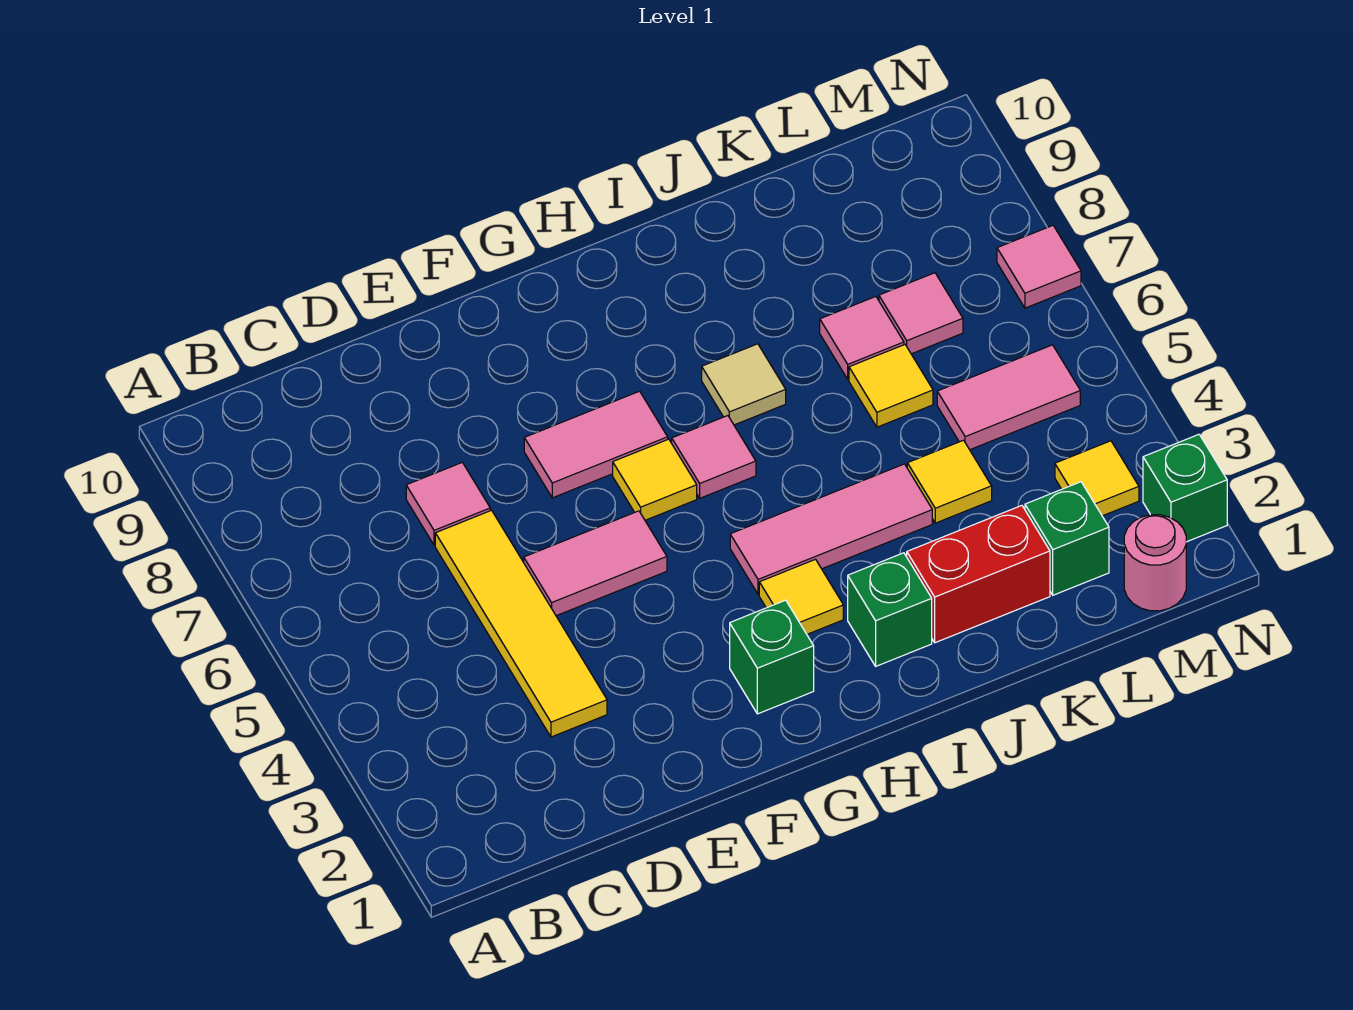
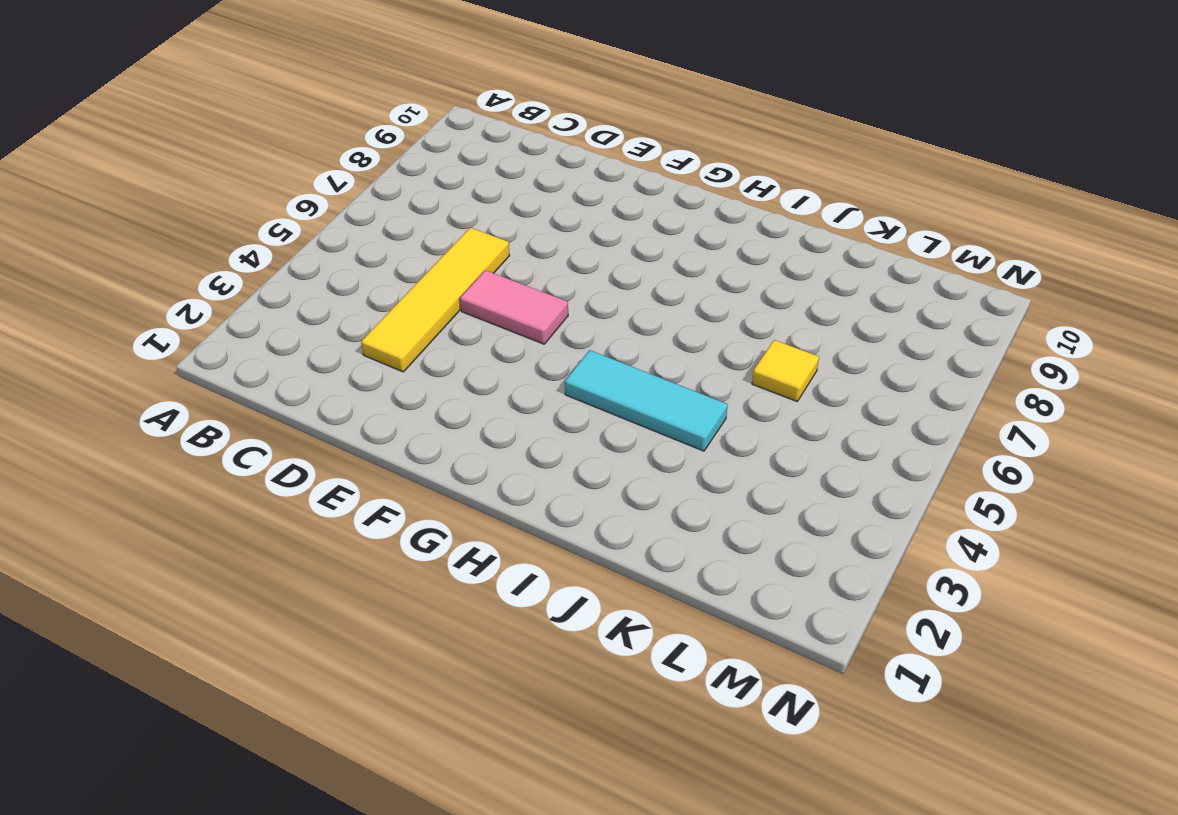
cyan 1x3 tile [565,350,728,451] -> pink 1x3 tile [730,464,932,594]
none -> pink 1x1 tile [406,463,490,545]
none -> pink 1x2 tile [524,391,668,498]
none -> green 1x1 brick [730,600,814,714]

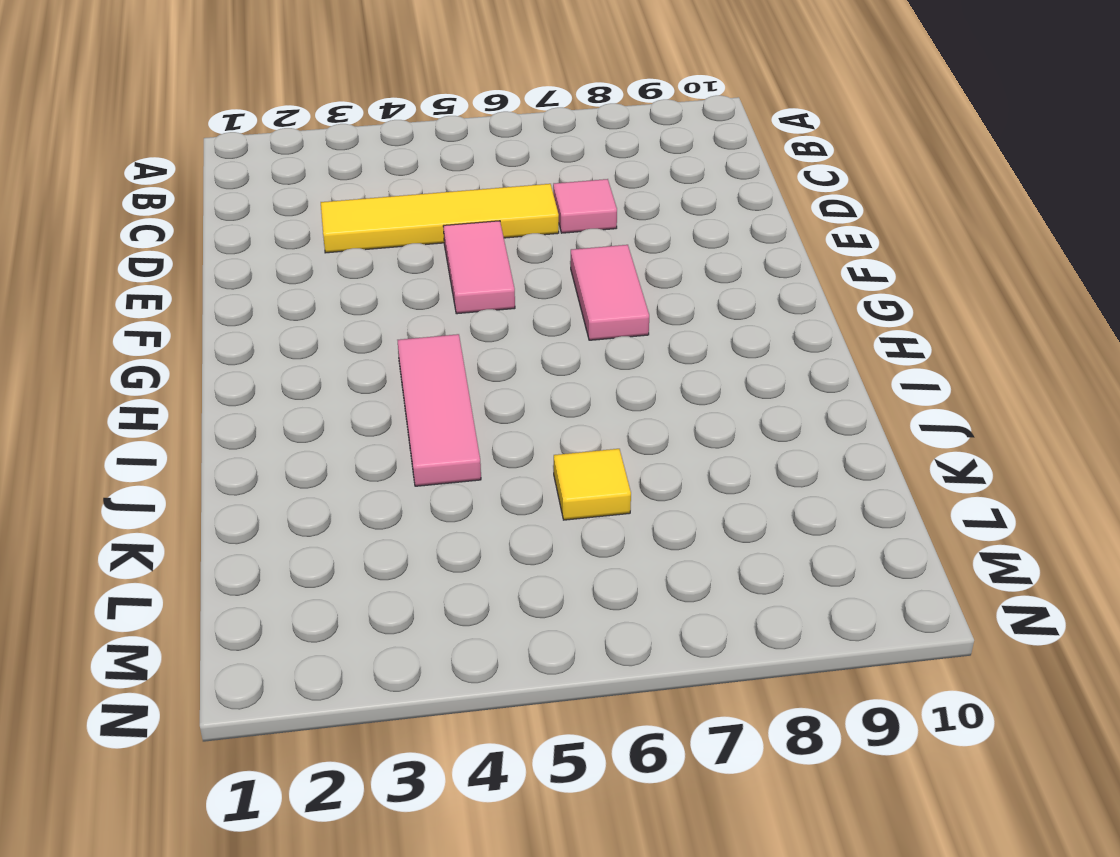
none -> green 1x1 brick [730,600,814,714]
none -> yellow 1x1 tile [613,439,697,520]
none -> yellow 1x1 tile [759,559,843,634]

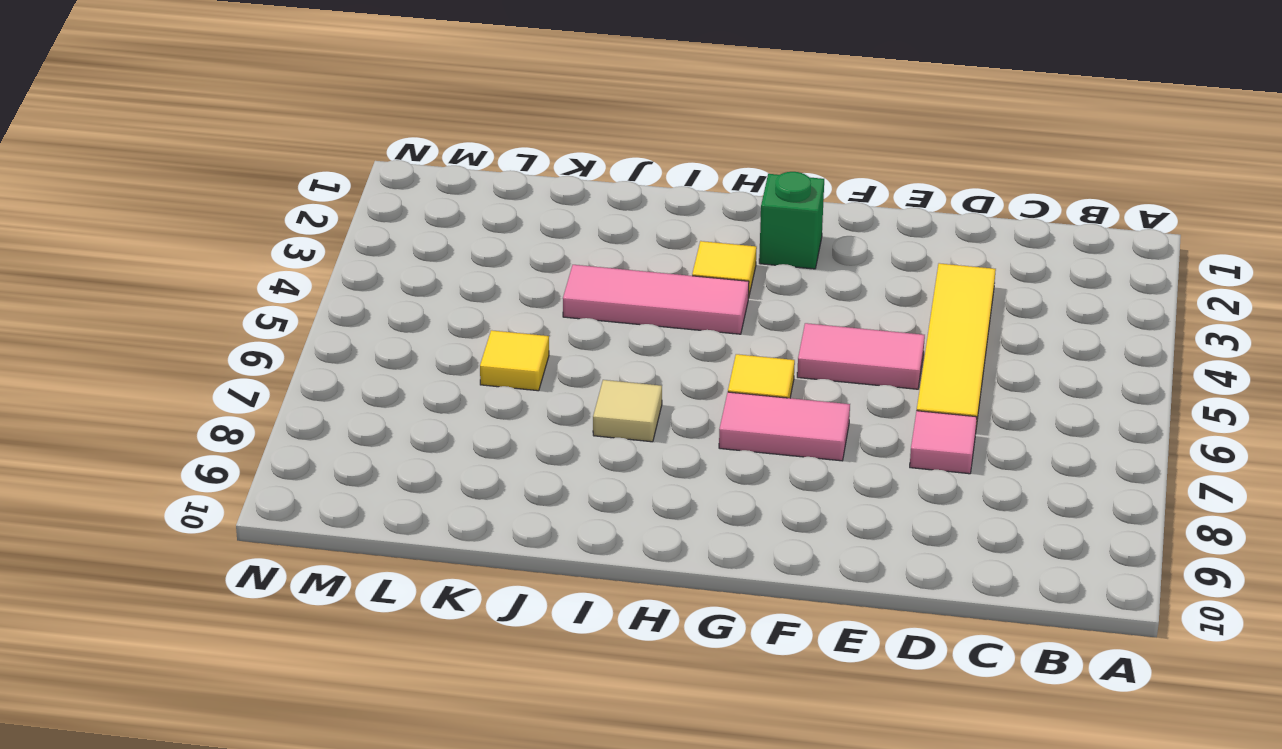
none -> pink 1x1 tile [672,416,756,498]
none -> green 1x1 brick [848,553,932,666]
none -> red 1x2 brick [907,506,1050,643]

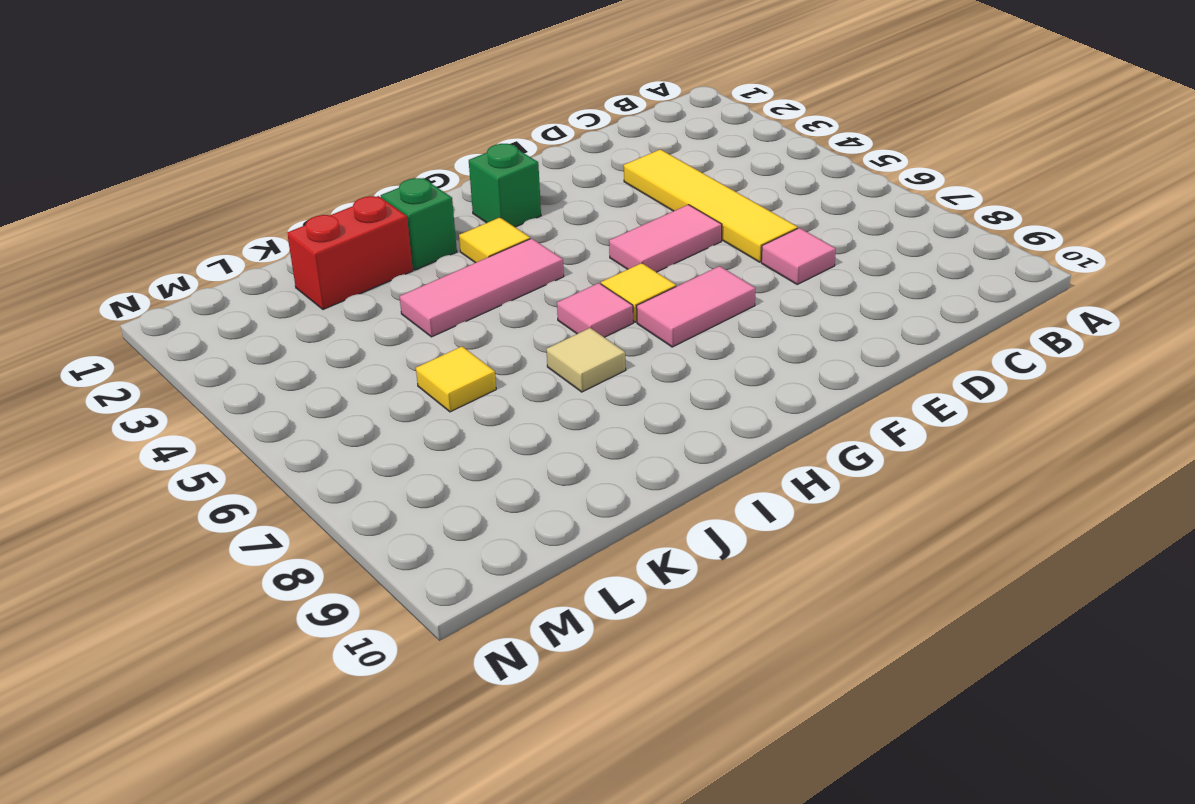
none -> yellow 1x1 tile [907,440,992,523]
none -> pink 1x1 tile [820,297,904,379]
none -> green 1x1 brick [1025,482,1109,595]

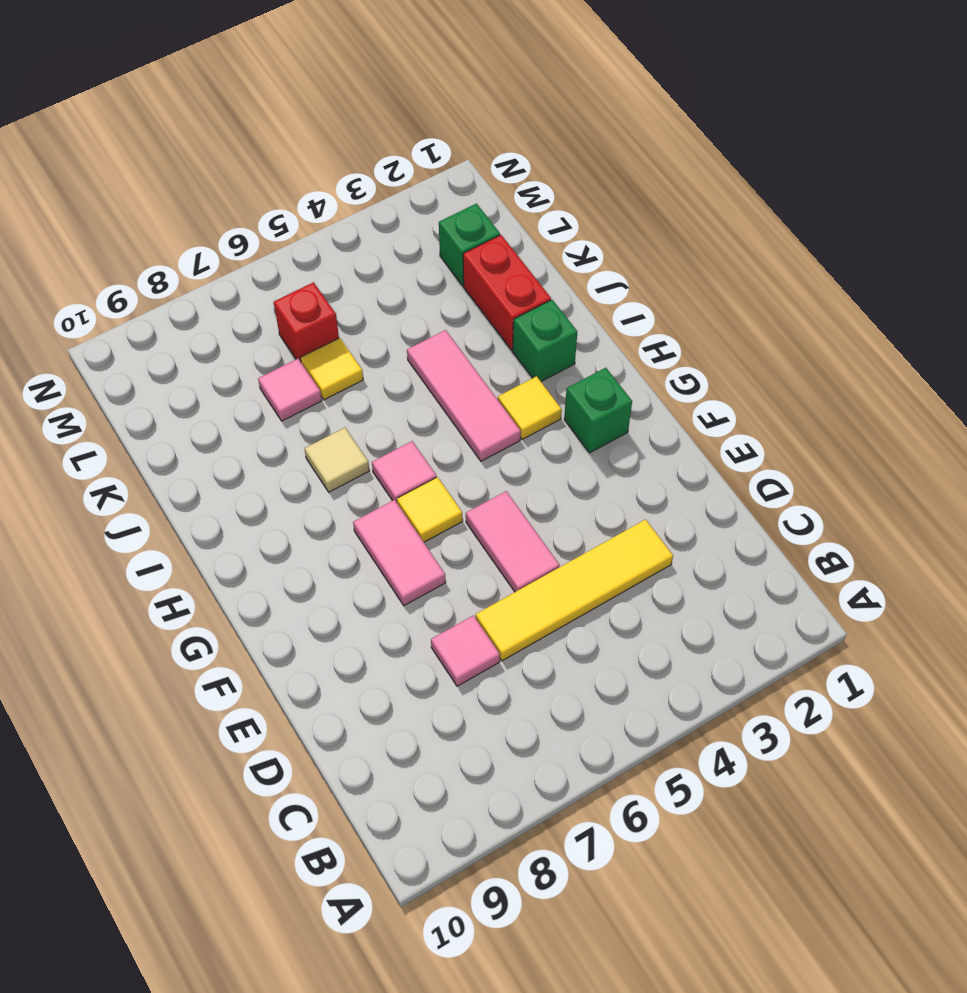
red 1x1 brick [274,282,339,362] -> none
none -> yellow 1x1 tile [907,440,992,523]
none -> pink 1x2 tile [937,345,1080,450]
none -> pink 1x1 tile [879,273,963,354]

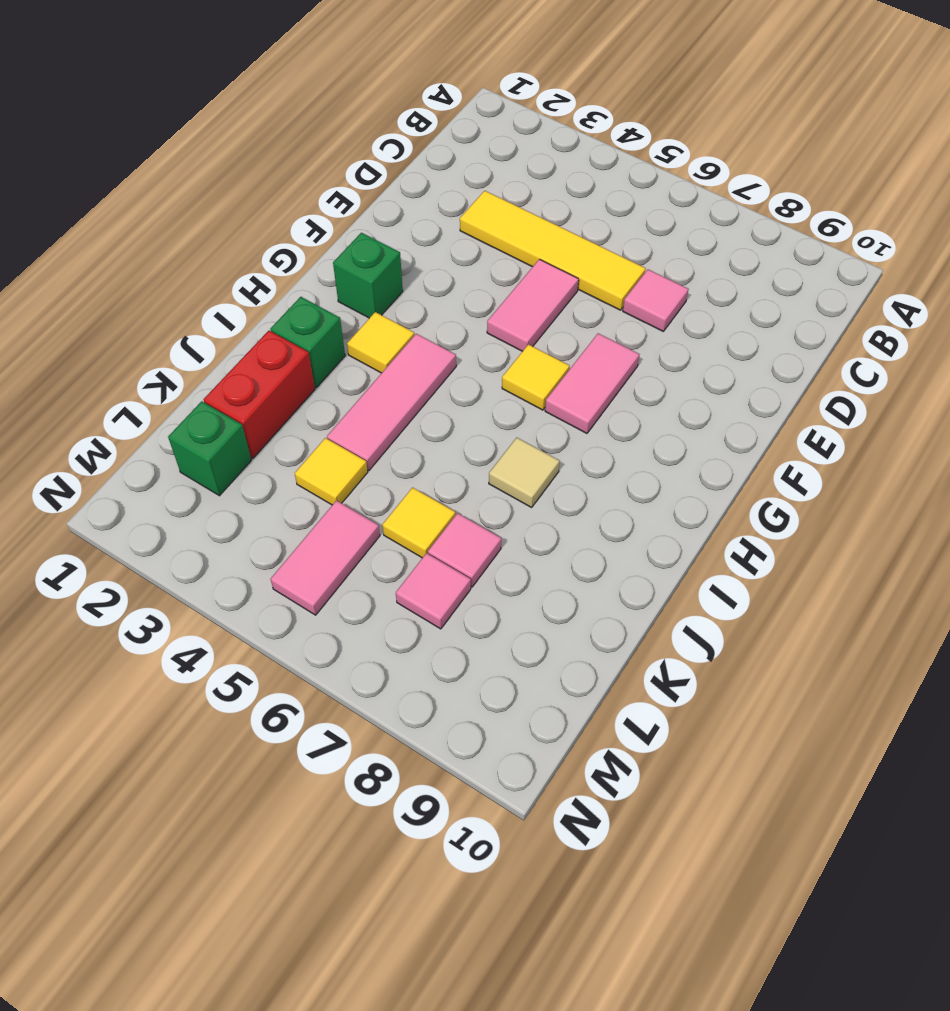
none -> pink 1x1 tile [672,416,756,498]
none -> pink 1x1 round brick [1124,515,1186,611]
none -> yellow 1x1 tile [1055,441,1139,516]

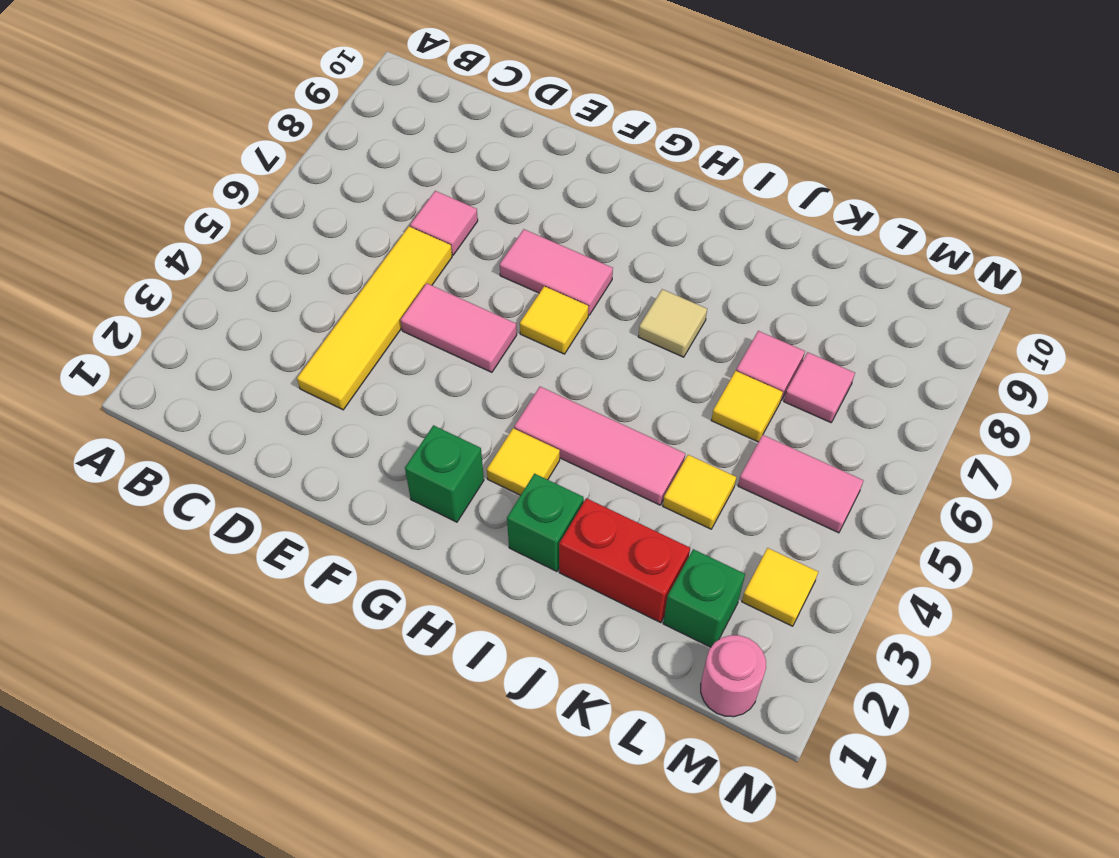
none -> pink 1x1 tile [672,416,756,498]
none -> green 1x1 brick [1143,434,1227,542]
none -> pink 1x1 tile [997,226,1081,308]

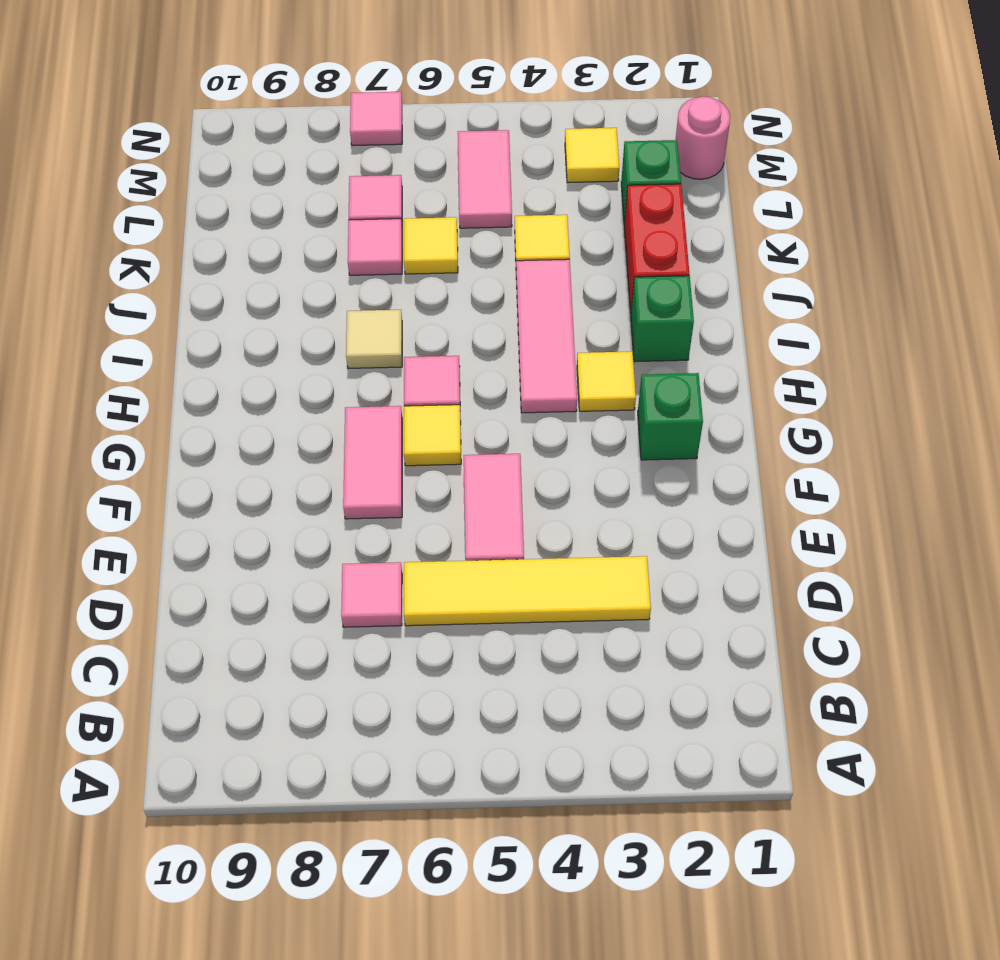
none -> green 1x1 brick [1143,434,1227,542]

